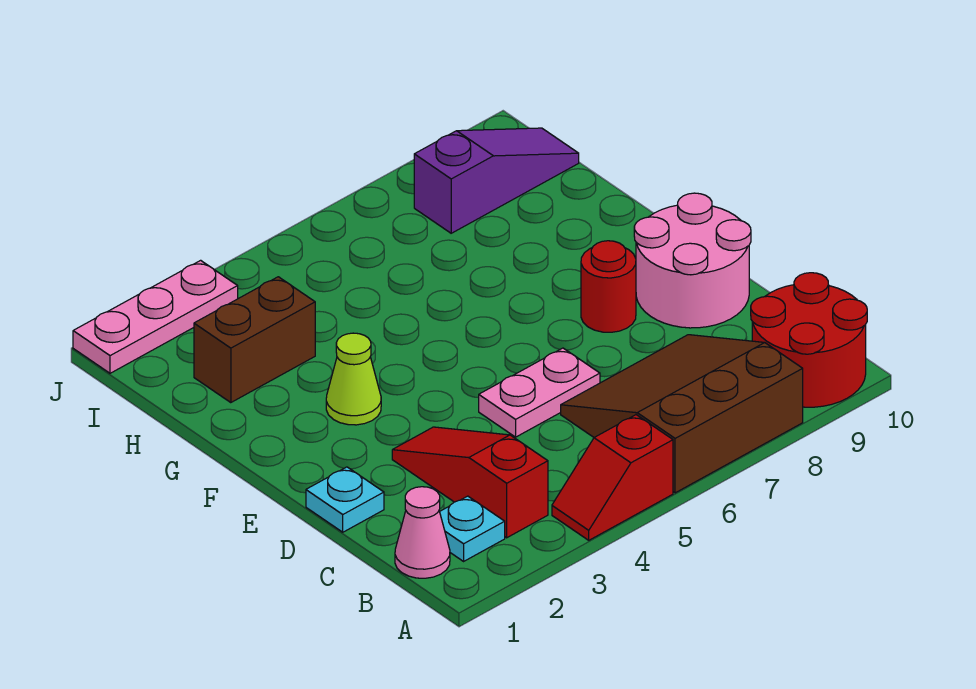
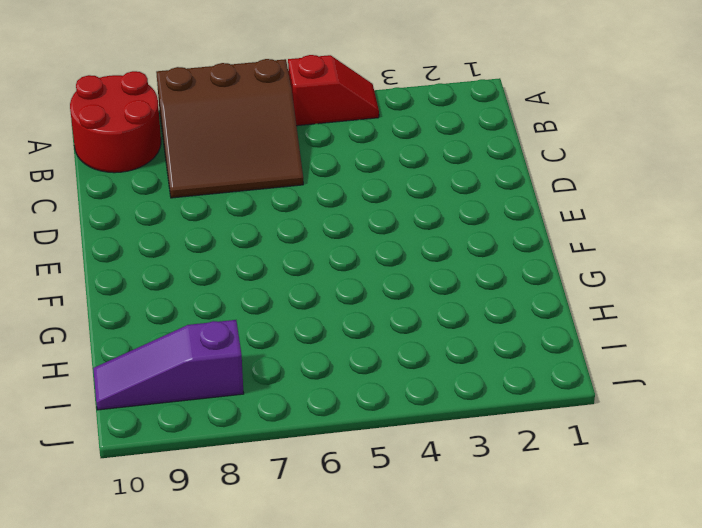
none -> pink 1x1 cone [395,487,450,578]
none -> cyan 1x1 plate [440,496,505,561]
none -> red 1x3 slope [392,427,548,538]

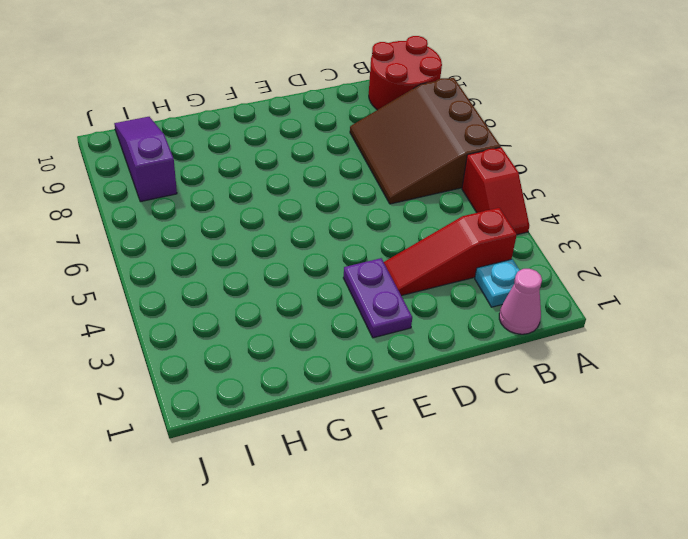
purple 1x2 plate [343,258,412,338] -> none
none -> cyan 1x1 plate [306,467,384,532]
none -> pink 1x2 plate [479,348,600,437]
none -> pink 2x2 round brick [634,193,751,328]

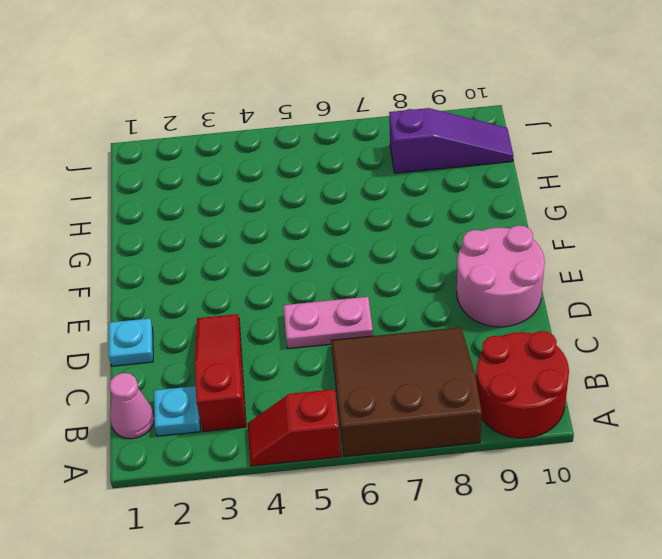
none -> red 1x1 round brick [581,241,636,332]
none -> lime 1x1 cone [326,333,381,425]
none -> brown 1x2 brick [194,277,315,403]

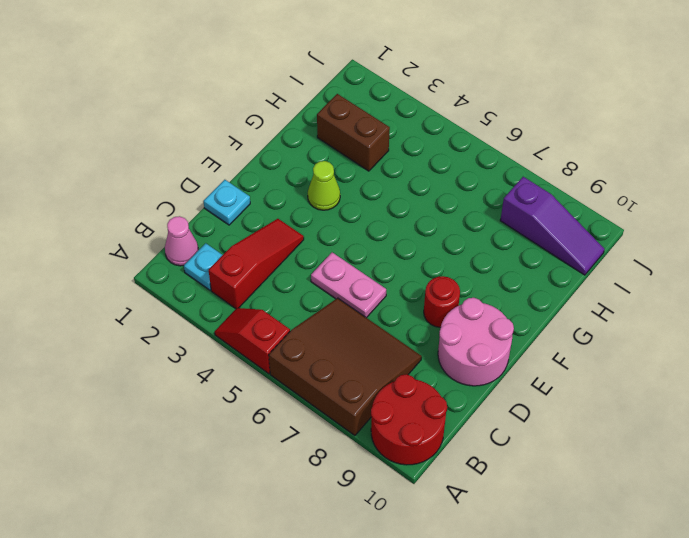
none -> pink 1x3 plate [73,260,238,373]

